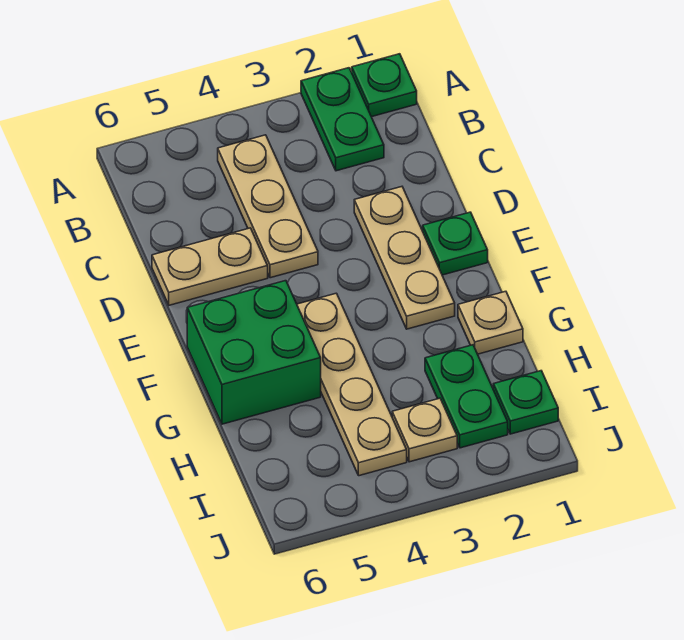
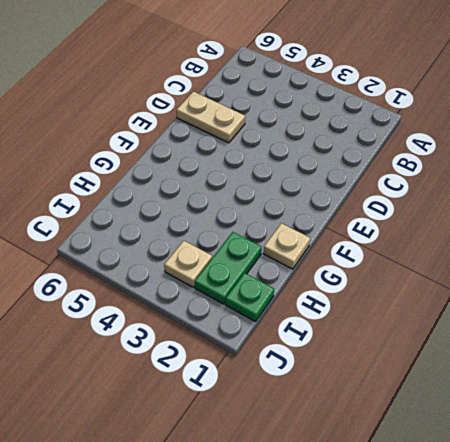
none -> green 1x1 plate [352,54,417,117]
none -> green 1x2 plate [301,68,384,171]
none -> tan 1x3 plate [218,135,318,278]

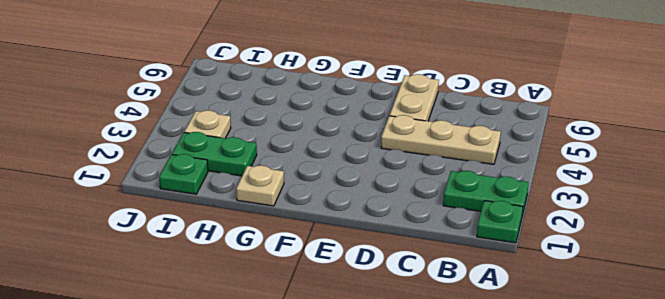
none -> tan 1x3 plate [354,187,455,329]
none -> green 1x1 plate [423,212,488,275]
none -> tan 1x4 plate [297,293,407,476]

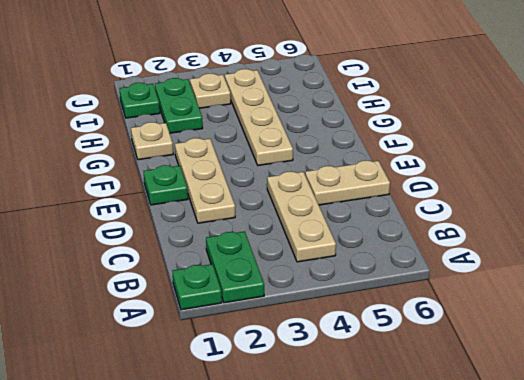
none -> green 2x2 brick [187,281,321,424]

